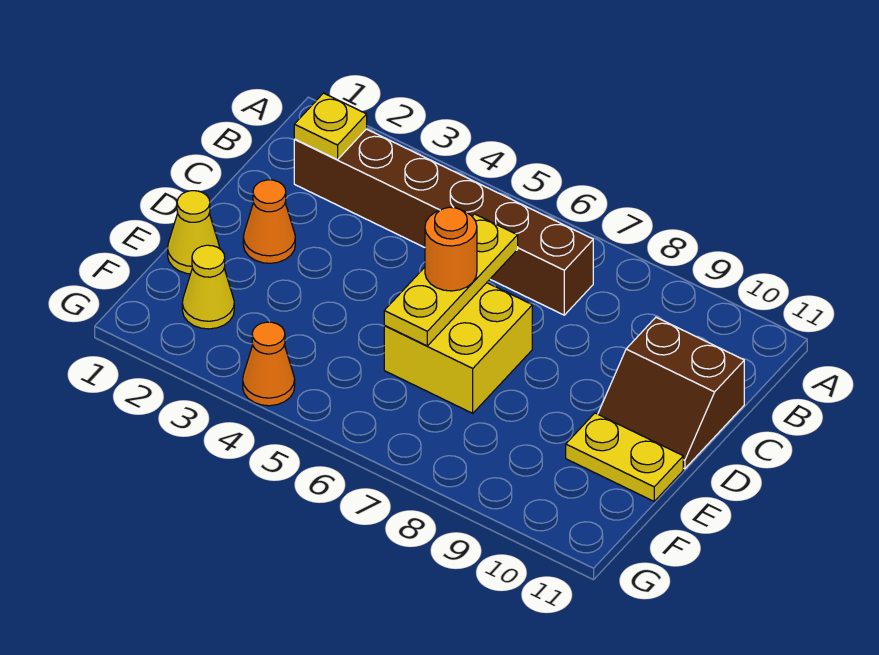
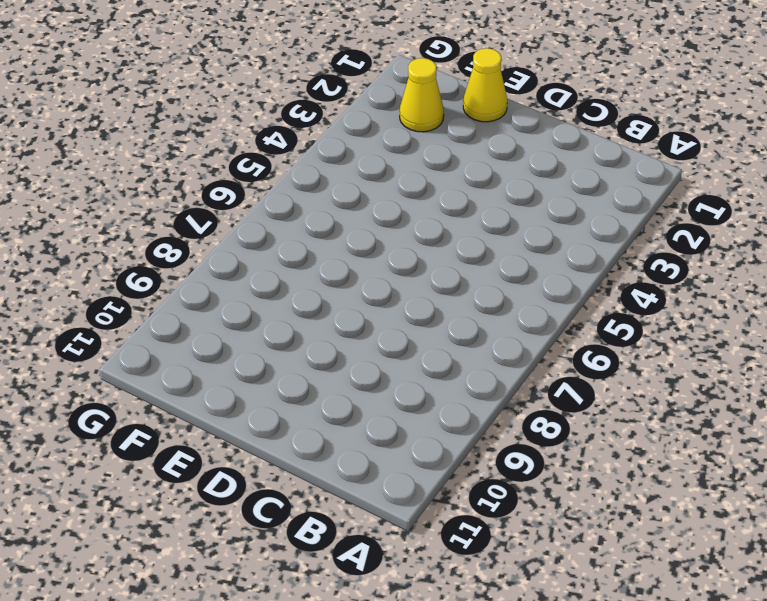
none -> brown 1x6 brick [294,129,593,315]
none -> brown 2x2 slope [598,317,744,469]

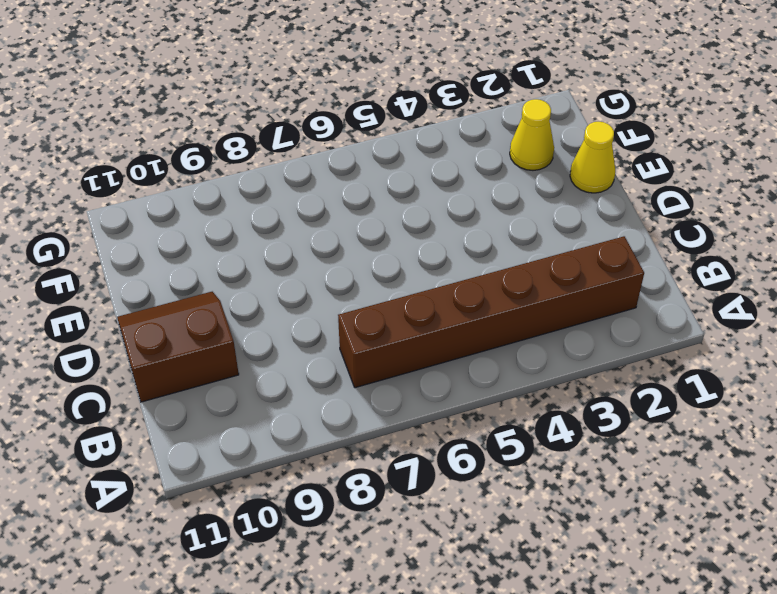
none -> orange 1x1 cone [243,180,295,263]
none -> yellow 2x2 brick [384,283,532,413]

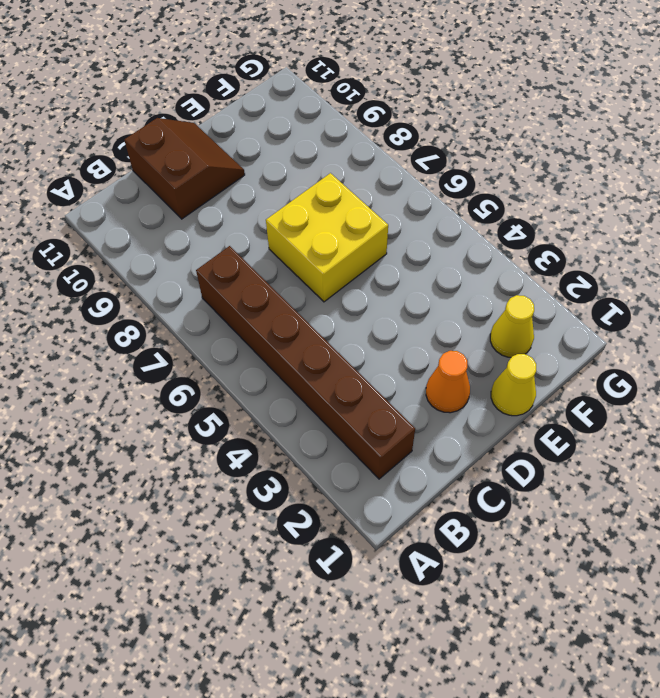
none -> yellow 1x2 plate [566,413,683,501]
none -> orange 1x1 cone [243,322,295,406]

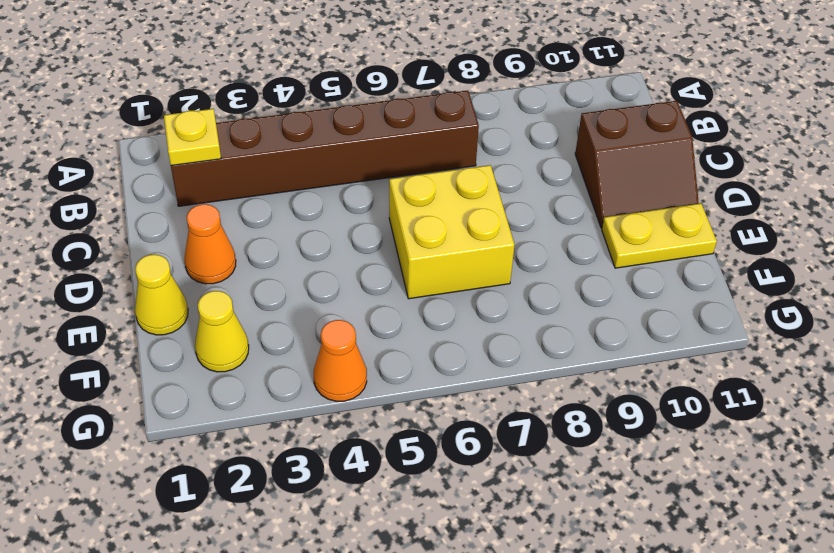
none -> yellow 1x3 plate [384,214,518,346]
none -> orange 1x1 round brick [425,207,477,291]

